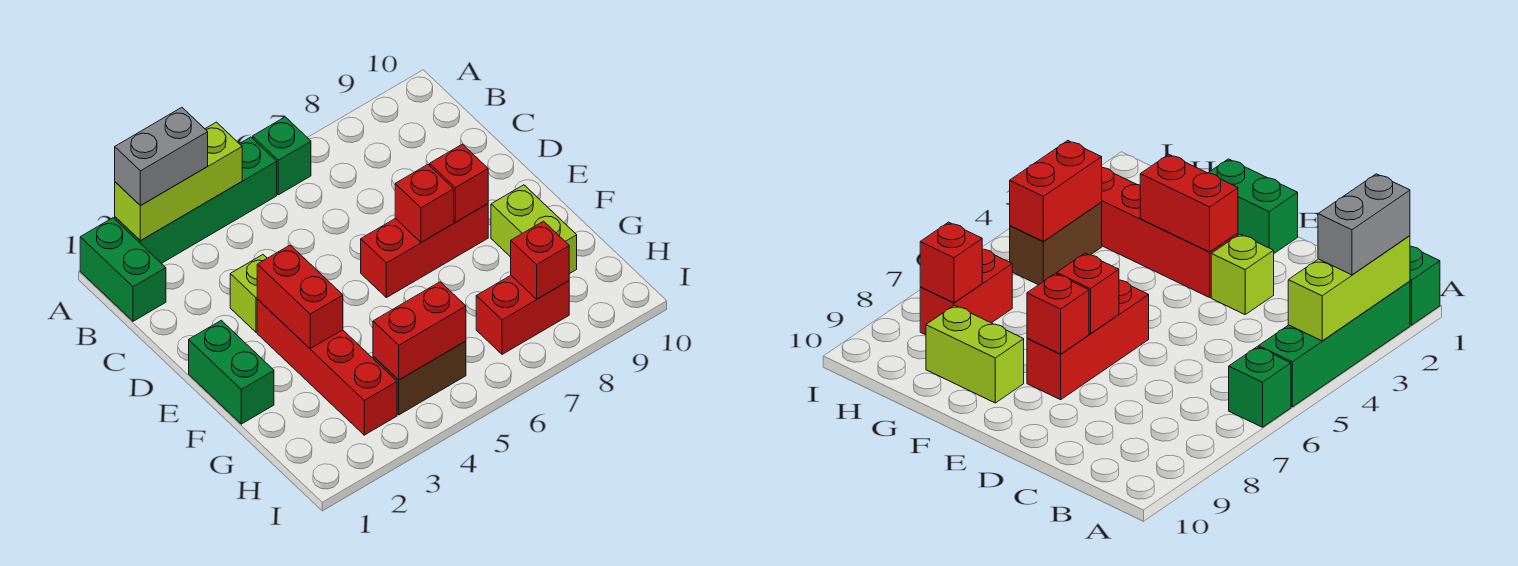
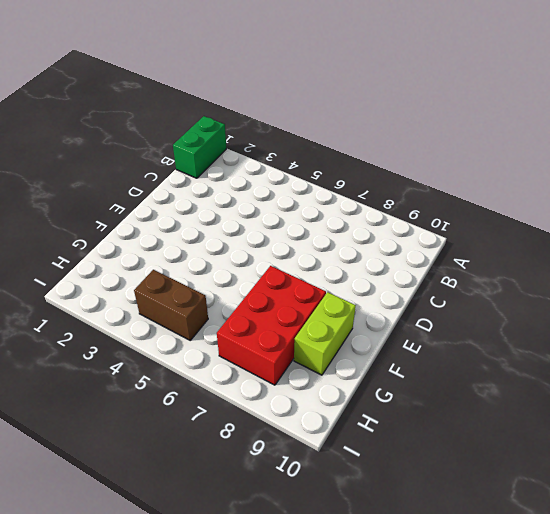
red 2x3 brick [217,266,326,385] -> red 1x2 brick [476,276,569,354]
none -> green 1x4 brick [115,137,277,263]
none -> green 1x1 brick [253,117,311,195]
none -> lime 1x1 brick [230,255,267,332]

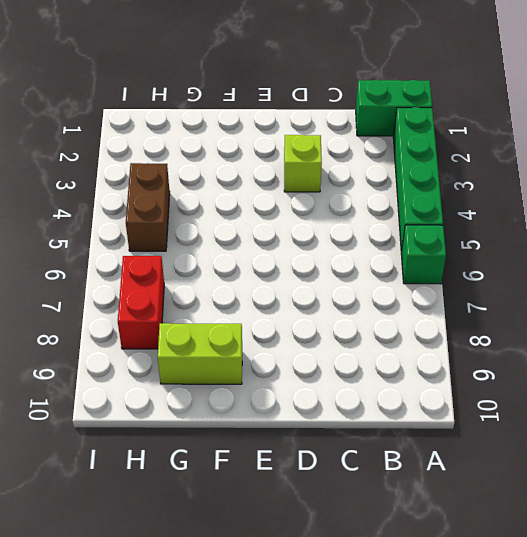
none -> green 1x2 brick [189,320,274,424]
none -> red 1x4 brick [257,299,397,435]
none -> red 1x3 brick [361,204,488,298]

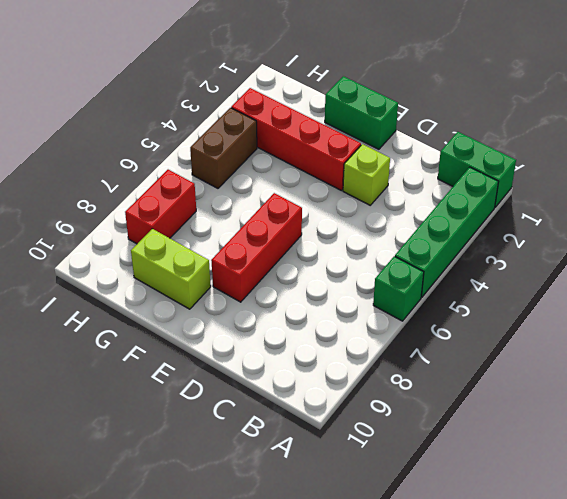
none -> lime 1x3 brick [115,122,242,241]
none -> red 1x2 brick [257,245,343,349]
none -> red 1x1 brick [395,165,454,242]

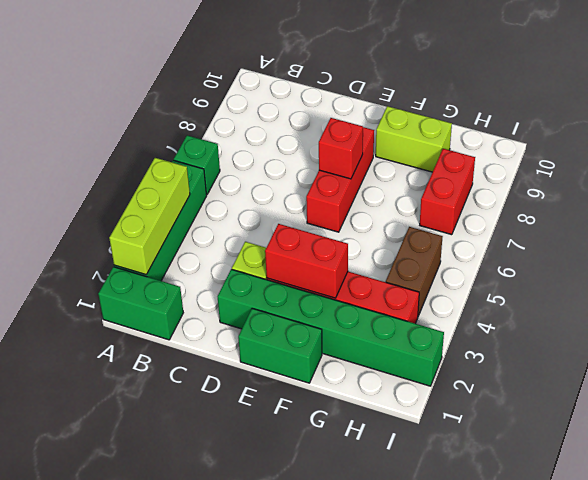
green 1x6 brick [217,269,444,386] -> none
none -> red 1x1 brick [430,144,488,222]
none -> red 1x2 brick [373,282,466,380]
none -> red 1x1 brick [511,221,569,299]

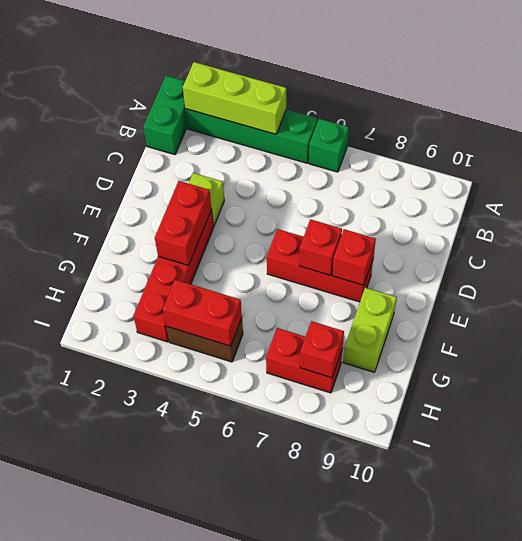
none -> green 1x2 brick [189,320,274,424]
none -> grey 1x2 brick [115,107,208,206]

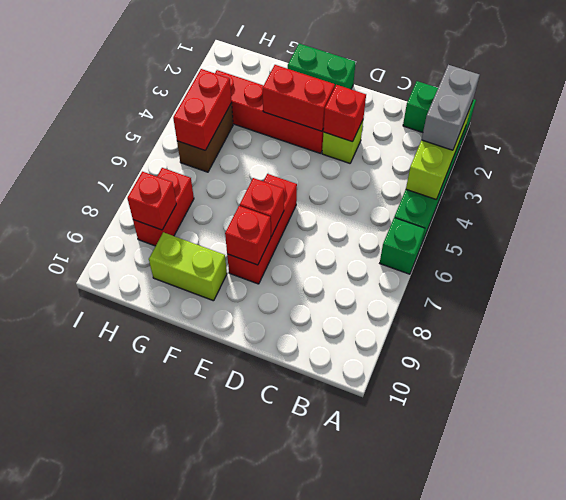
red 1x1 brick [323,85,366,142] -> none

